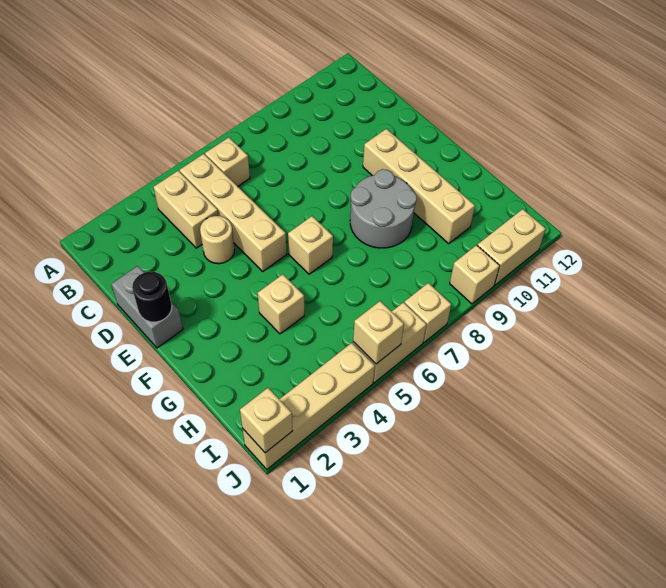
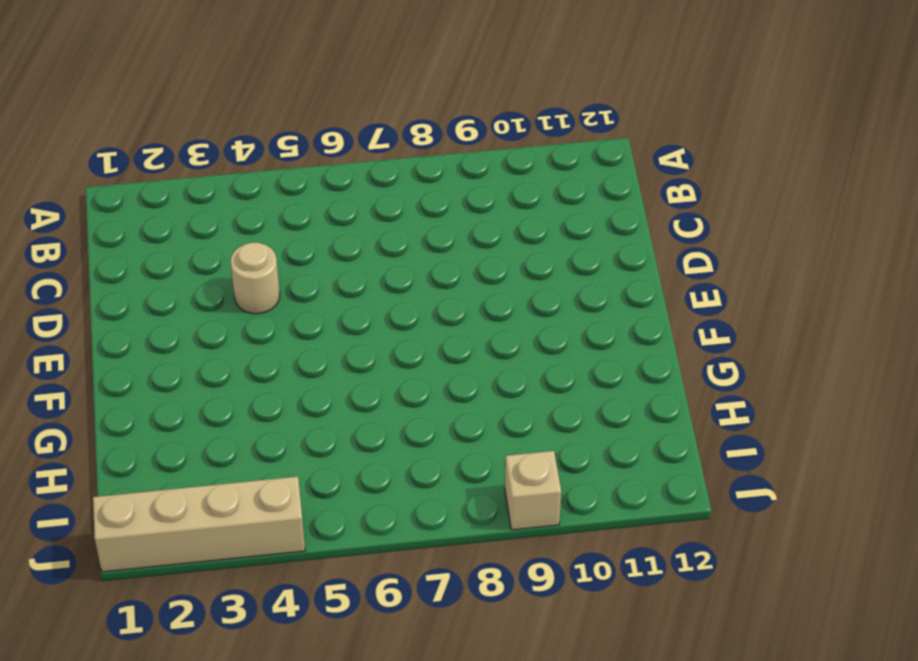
none -> tan 1x2 brick [154,171,218,248]
none -> tan 1x4 brick [180,154,287,271]
none -> tan 1x1 brick [205,137,250,186]

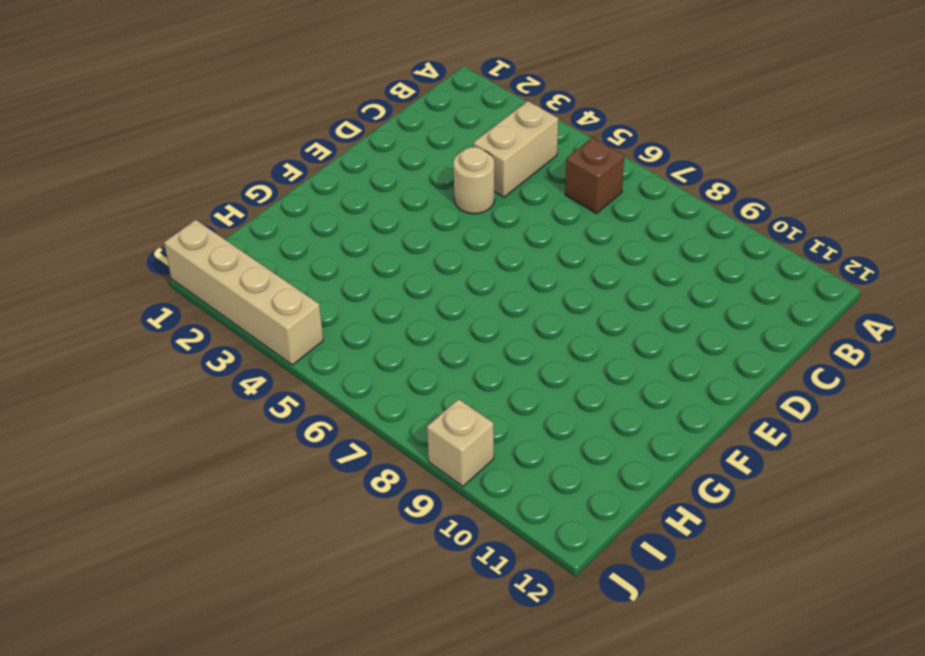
brown 1x1 brick [565,138,624,213] -> tan 1x1 brick [205,137,250,186]
none -> tan 1x4 brick [180,154,287,271]
none -> grey 1x2 brick [111,266,183,348]
none -> tan 1x4 brick [363,129,475,244]

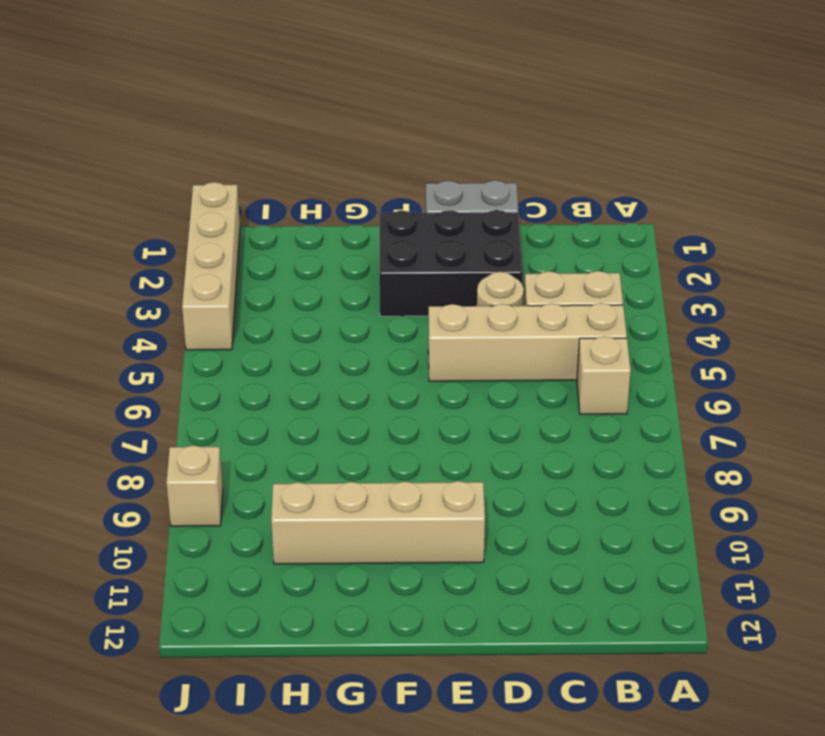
black 2x3 brick [379,210,523,316] -> none
none -> tan 1x1 brick [288,216,333,274]
none -> grey 2x2 round brick [350,169,417,248]
none -> tan 1x1 brick [258,274,304,334]

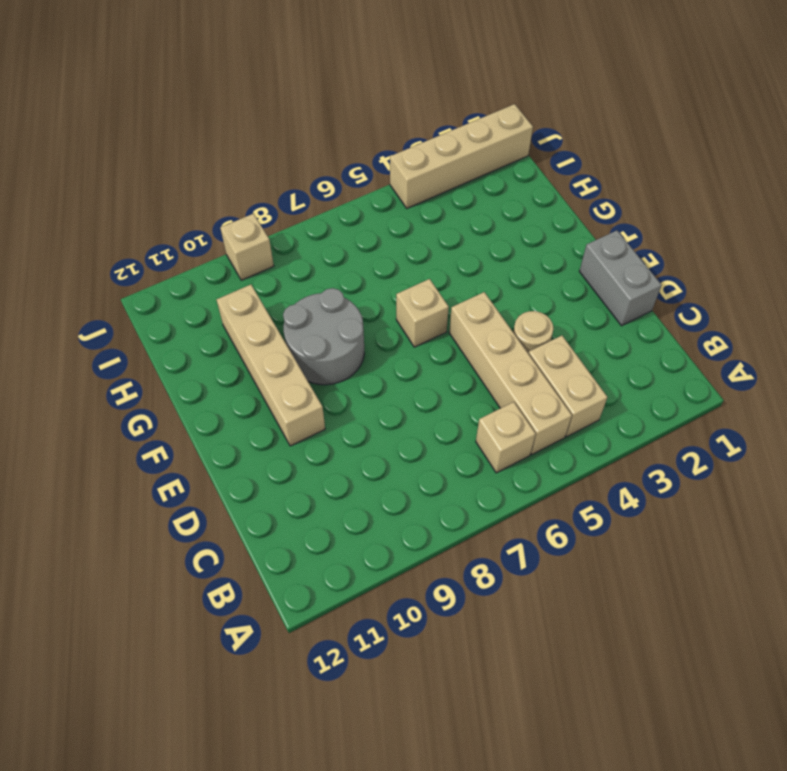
none -> tan 1x1 brick [258,274,304,334]
none -> tan 1x2 brick [353,302,426,383]
none -> tan 1x1 brick [404,283,451,342]

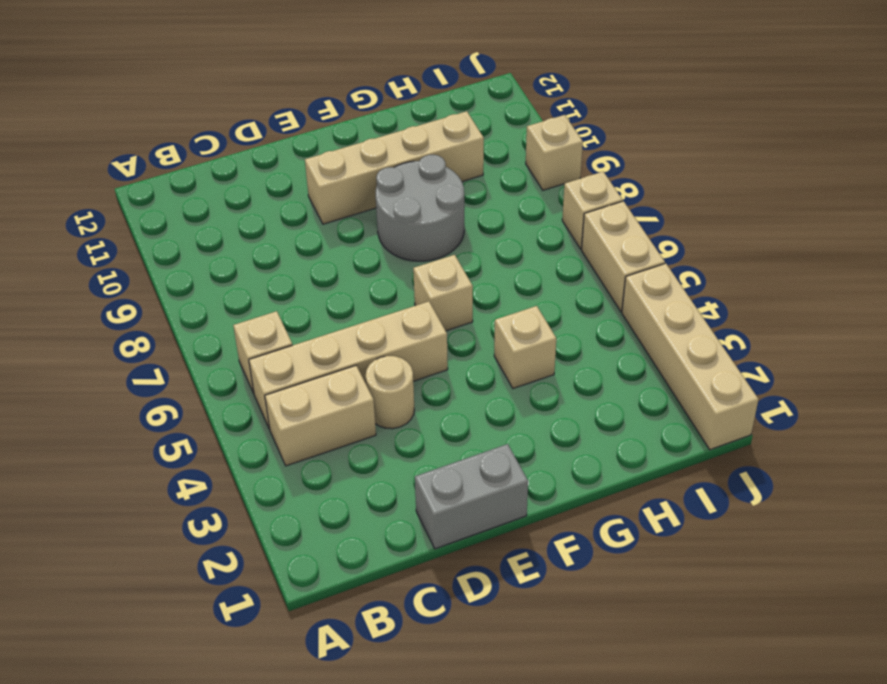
none -> tan 1x2 brick [477,209,546,285]
none -> black 1x1 round brick [132,271,172,322]
none -> tan 1x1 brick [240,388,292,453]

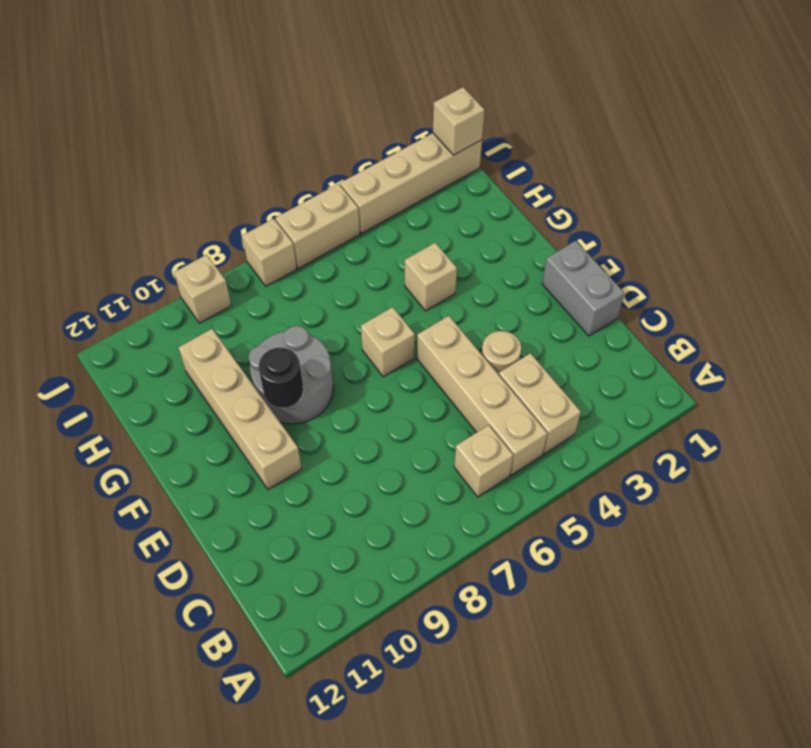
black 1x1 round brick [259,347,304,408] -> black 1x1 round brick moved to [132,271,172,322]
none -> tan 1x2 brick [477,209,546,285]
none -> tan 1x1 brick [353,301,404,364]

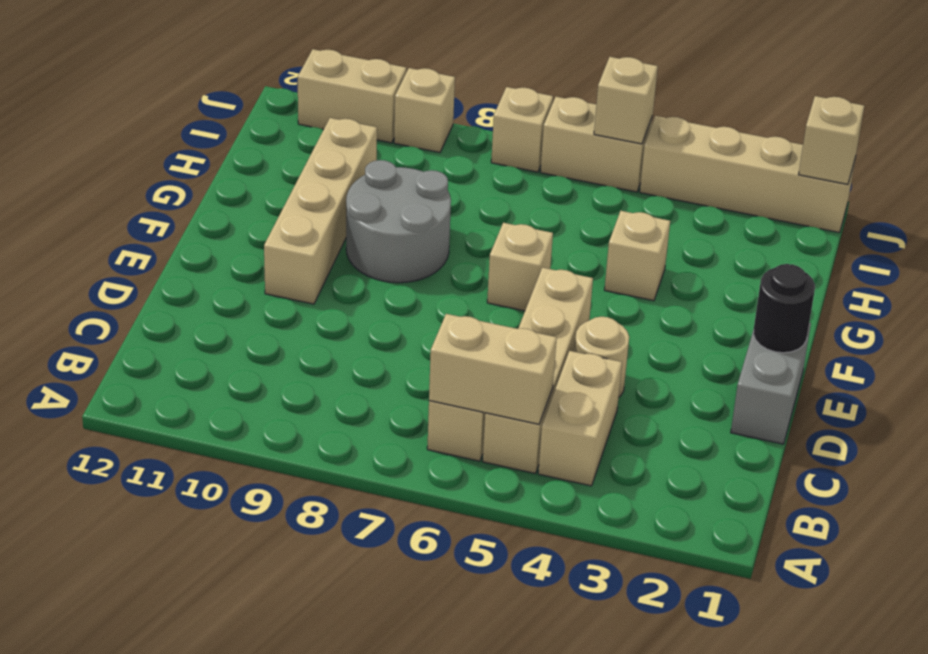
tan 1x2 brick [429,314,557,424] -> none

